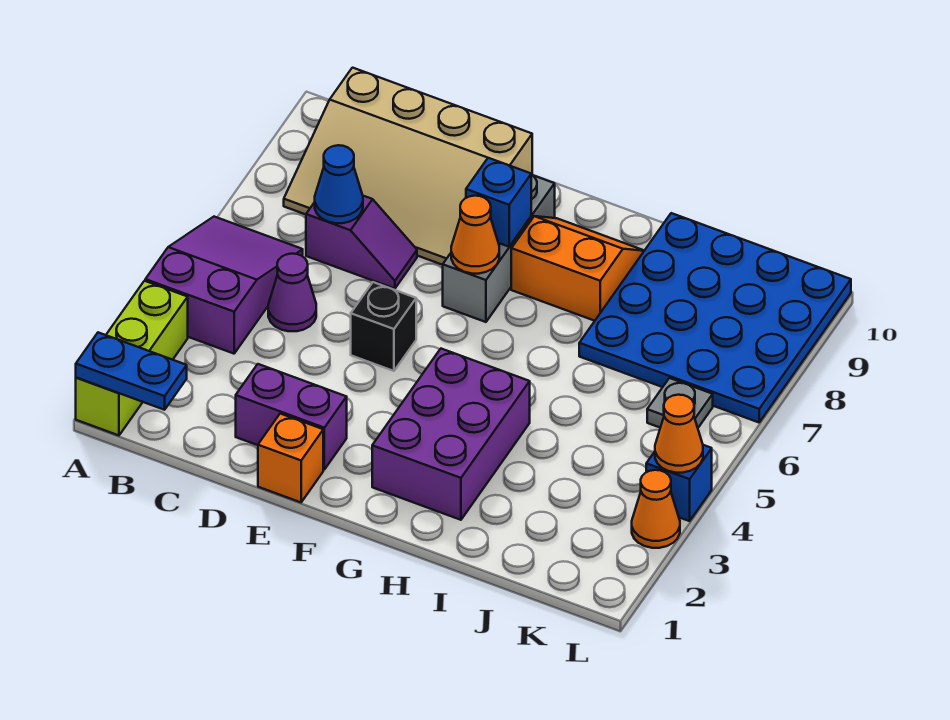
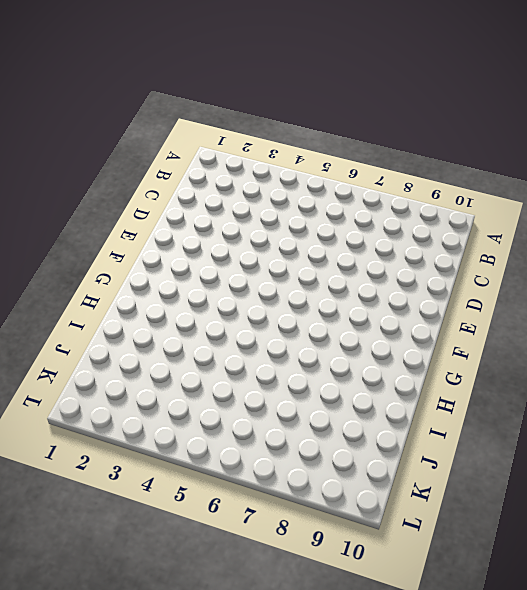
none -> lime 1x3 brick [76,281,188,435]
none -> purple 2x3 slope [145,217,303,354]
none -> tan 3x4 slope [284,68,532,265]

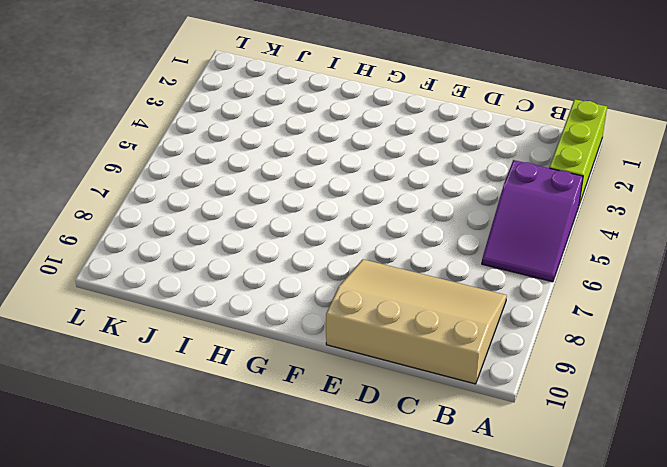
none -> purple 1x1 cone [268,254,316,331]
none -> purple 1x2 slope [306,196,417,289]
none -> purple 1x2 brick [236,364,347,469]

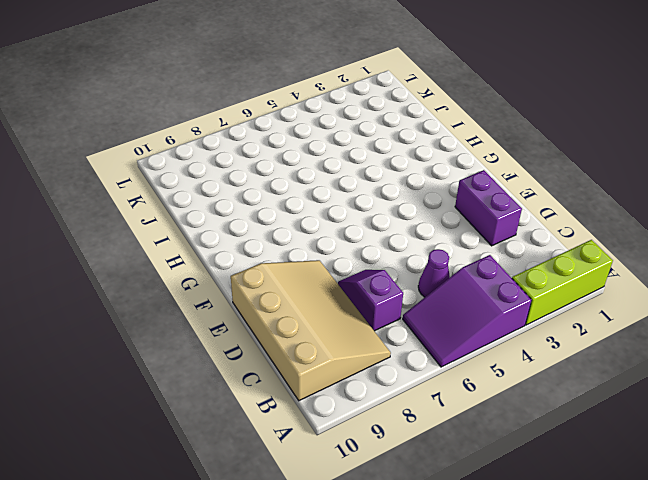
none -> orange 1x1 brick [258,414,323,502]
none -> black 1x1 brick [351,282,416,371]
none -> grey 1x3 brick [443,175,555,322]

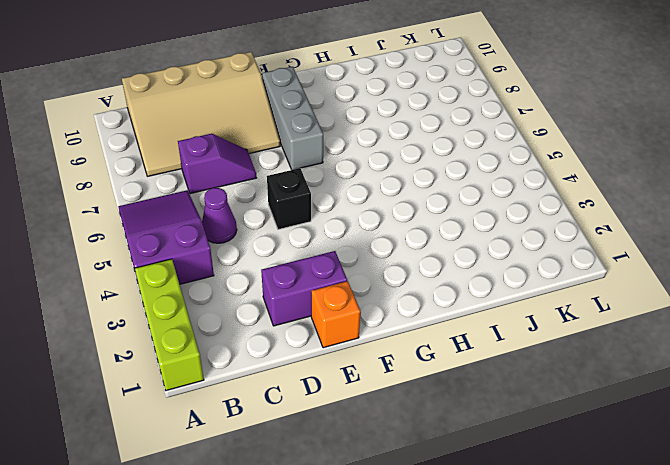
none -> purple 2x3 brick [372,349,530,520]
none -> orange 2x2 slope [511,216,644,321]
none -> blue 4x4 plate [579,213,851,422]

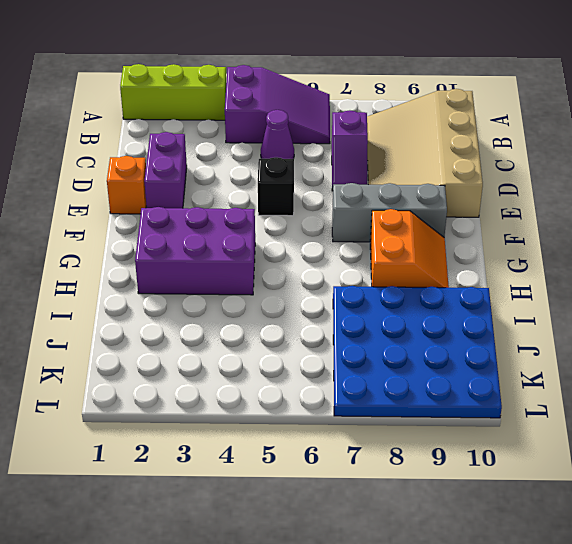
none -> grey 1x1 plate [647,378,713,428]
none -> orange 1x1 cone [632,470,680,548]
none -> blue 1x1 brick [646,445,712,521]

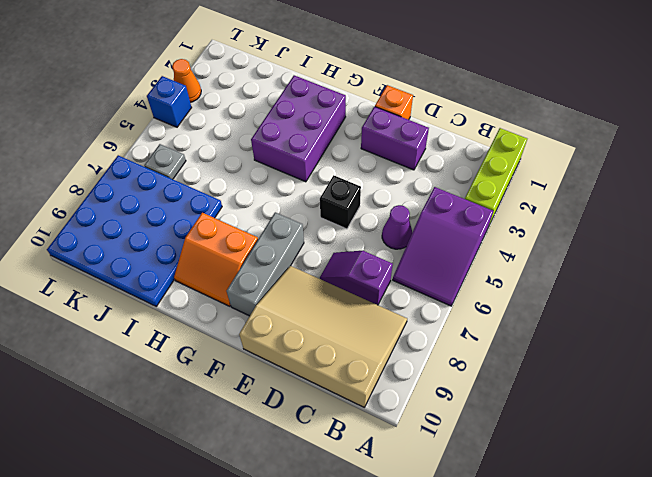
none -> blue 1x2 plate [76,332,187,410]
none -> blue 1x1 cone [315,145,363,223]
none -> orange 1x1 cone [451,196,499,274]

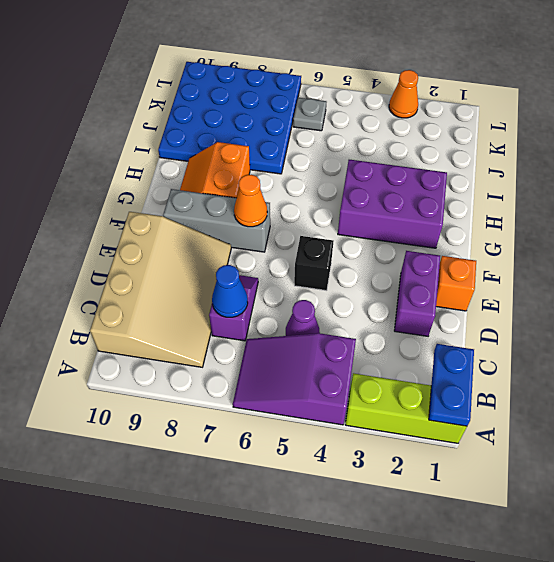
none -> blue 1x1 brick [646,445,712,521]
none -> blue 1x1 brick [466,158,531,247]
none -> orange 1x1 cone [655,395,703,473]

